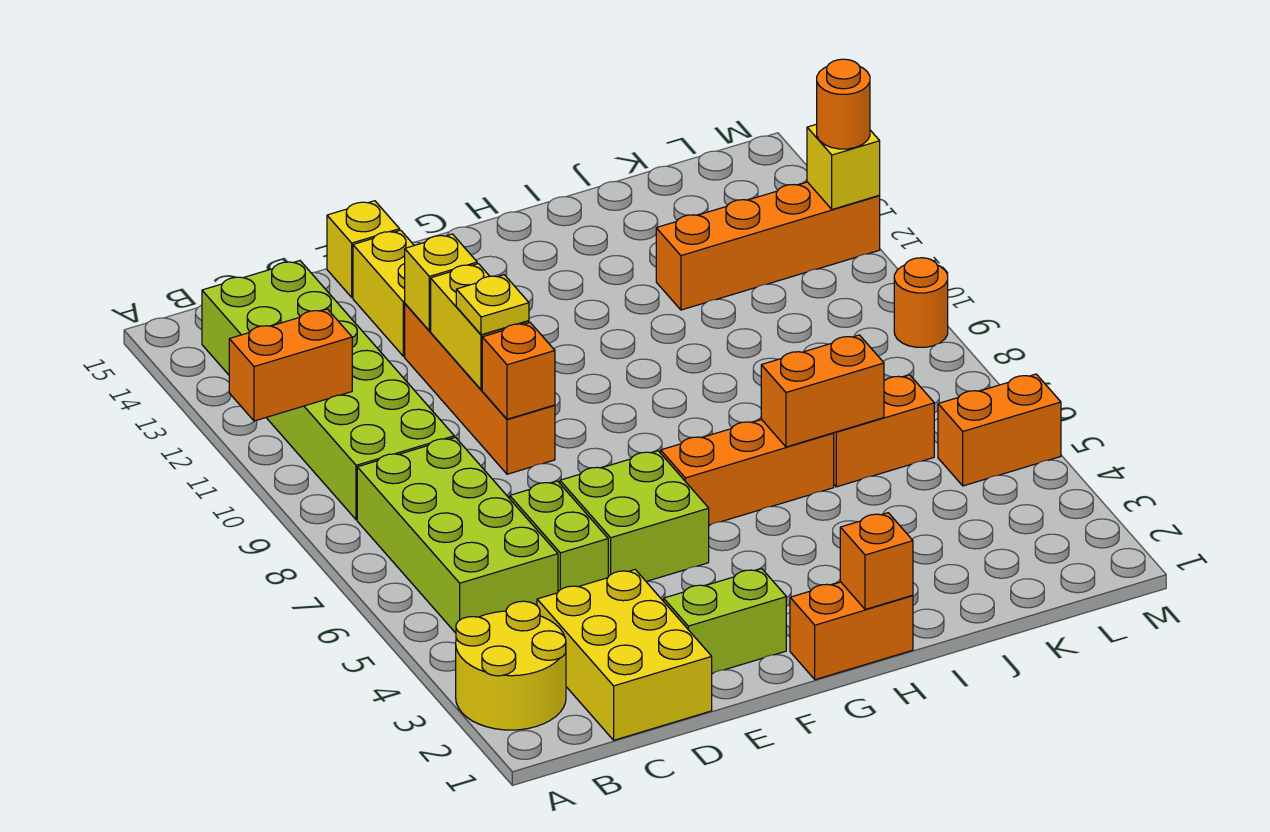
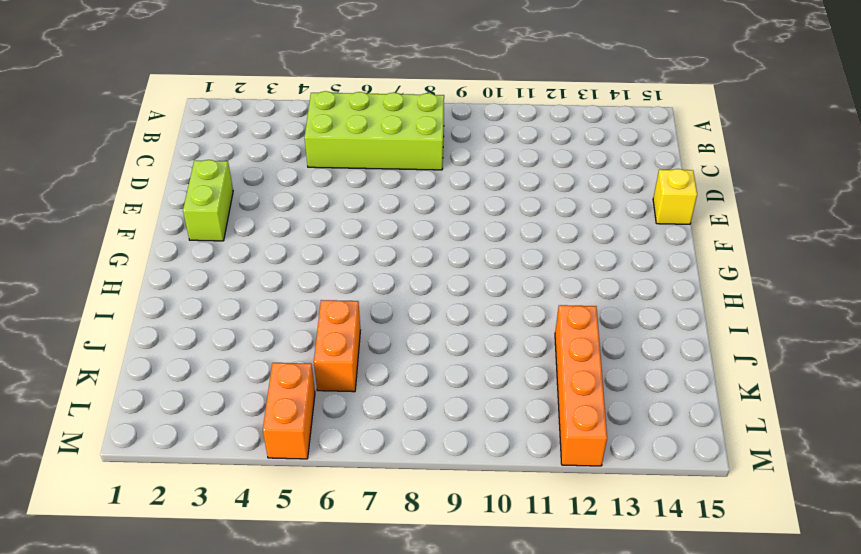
none -> yellow 2x2 round brick [456,601,566,730]
none -> lime 2x6 brick [202,261,454,520]
none -> yellow 2x3 brick [537,570,712,740]

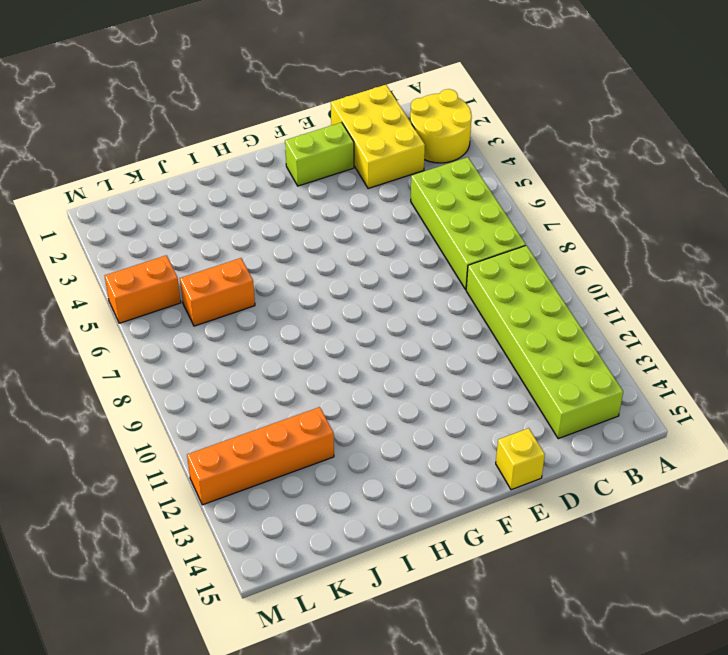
none -> lime 1x2 brick [510,481,608,592]
none -> lime 2x2 brick [560,451,709,582]
none -> orange 1x4 brick [405,304,555,474]

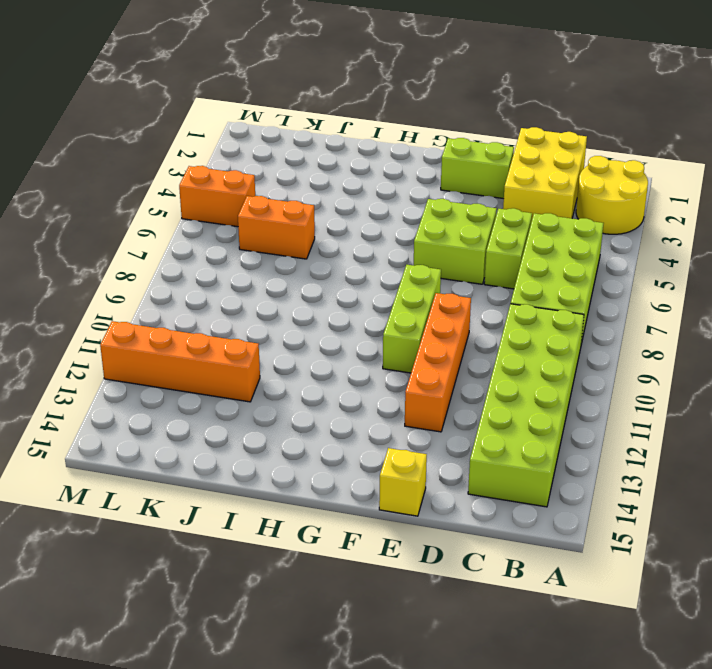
lime 1x3 brick [383,265,441,373] -> none
none -> yellow 1x2 brick [353,230,414,356]
none -> orange 1x2 brick [790,582,913,680]
none -> orange 1x3 brick [661,420,834,525]

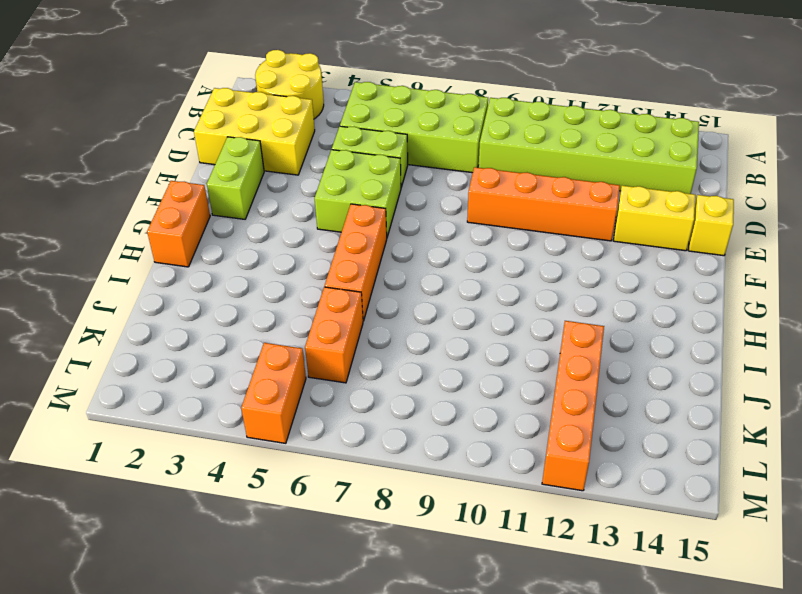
none -> orange 1x1 round brick [894,258,948,347]
none -> orange 1x2 brick [229,309,352,421]
none -> orange 1x1 brick [482,323,555,419]

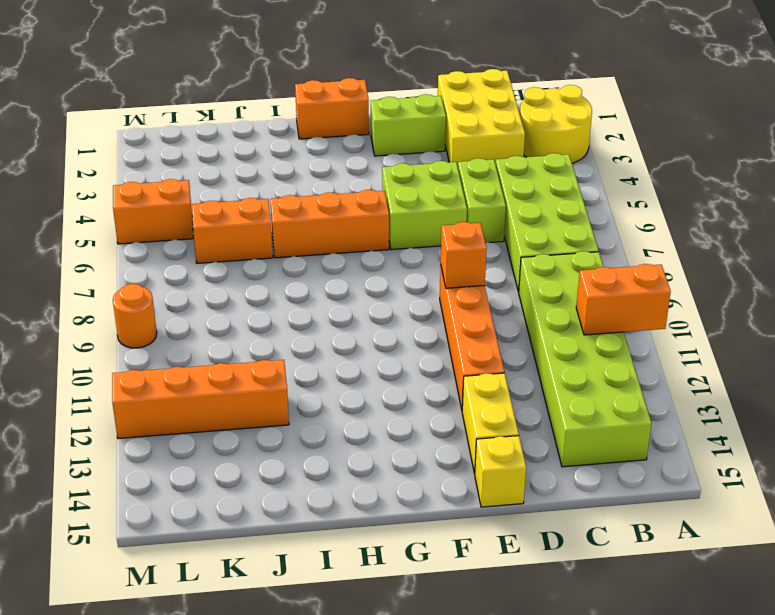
none -> yellow 1x2 brick [431,264,529,390]
none -> yellow 1x1 brick [405,234,477,331]
none -> orange 1x1 brick [840,513,913,609]

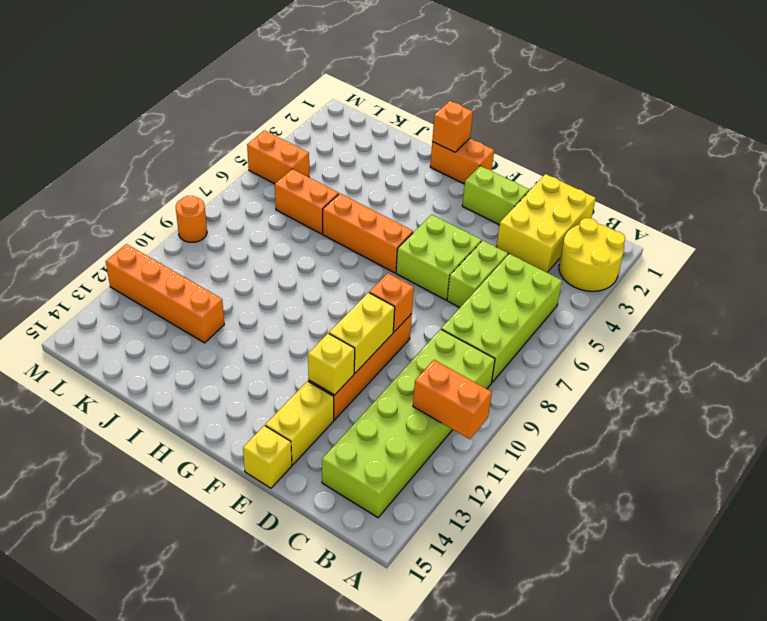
none -> orange 1x2 brick [761,335,884,447]
none -> yellow 1x1 brick [807,124,880,209]
none -> yellow 1x1 plate [456,275,529,335]

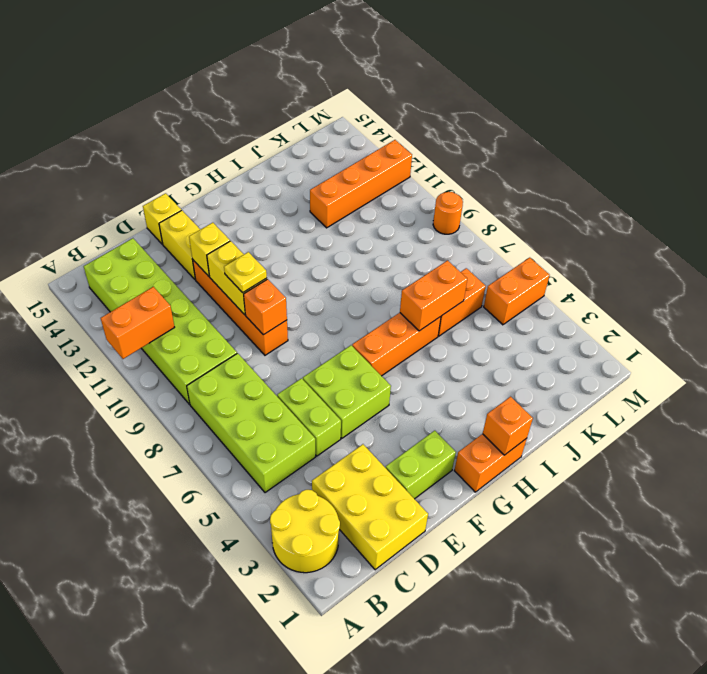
none -> yellow 1x1 brick [807,124,880,209]
none -> orange 1x1 round brick [817,59,870,149]

